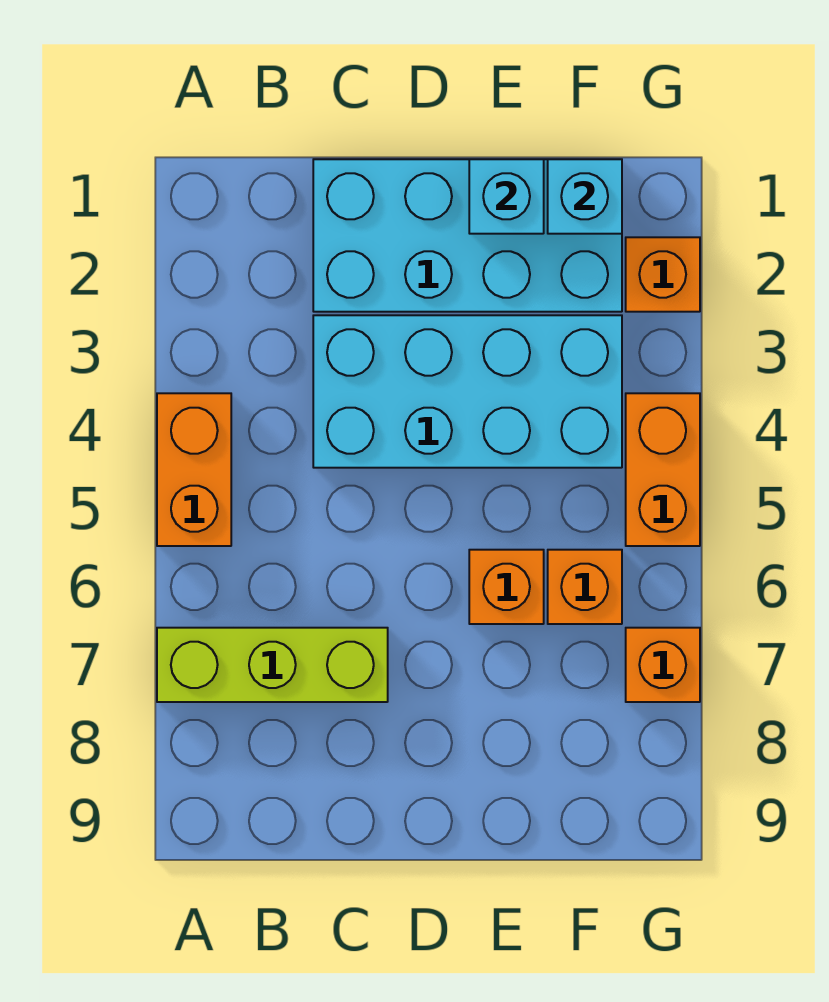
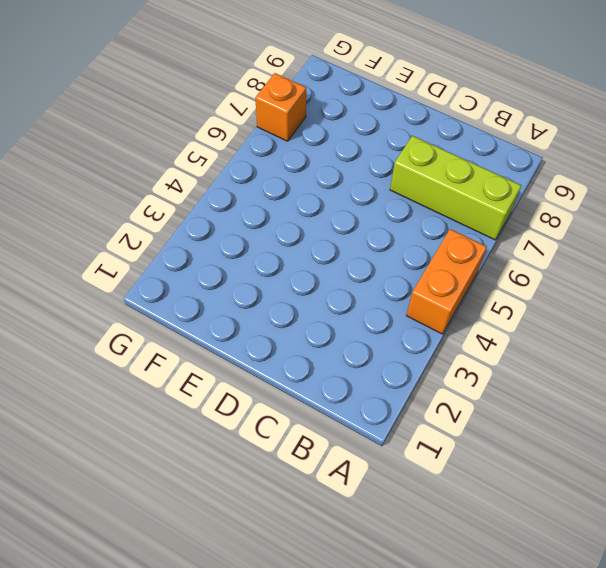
none -> cyan 2x4 brick [313,159,622,312]
none -> cyan 2x4 brick [313,315,622,468]

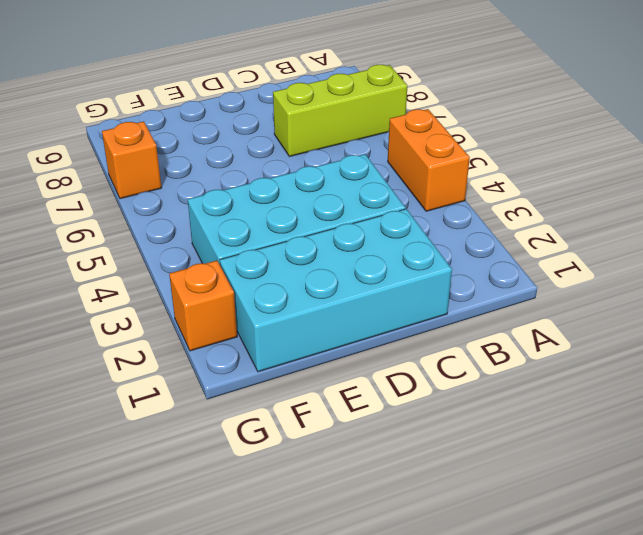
none -> orange 1x1 brick [469,550,544,624]
none -> orange 1x1 brick [548,550,622,624]

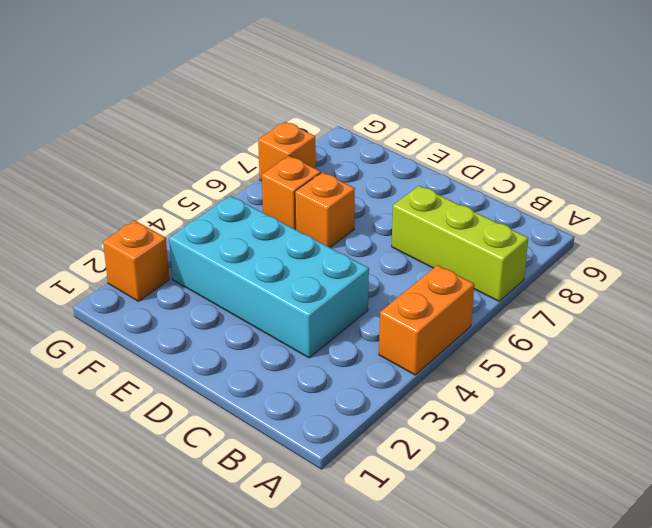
none -> cyan 2x4 brick [313,159,622,312]
none -> orange 1x2 brick [626,393,700,546]

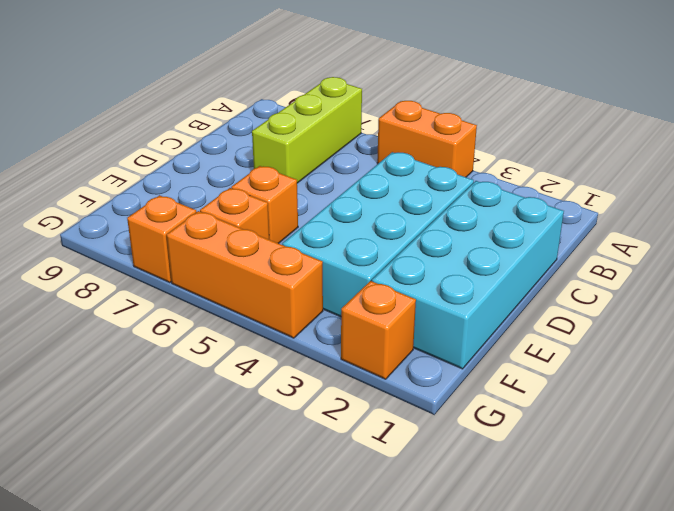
orange 1x3 brick [167,211,323,338] -> orange 1x2 brick [626,393,700,546]
none -> cyan 1x1 brick [469,159,544,234]
none -> cyan 1x1 brick [548,159,622,234]

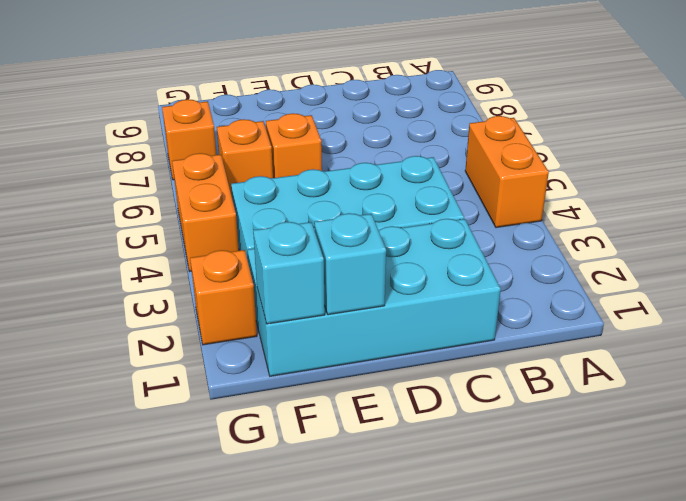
none -> lime 1x3 brick [157,628,388,702]

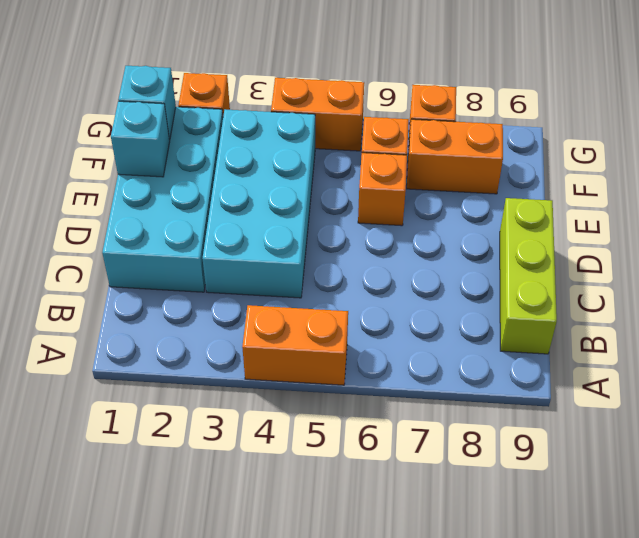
lime 1x3 brick [500,198,557,354] -> lime 1x3 brick moved to [157,628,388,702]
orange 1x2 brick [407,119,503,194] -> none

